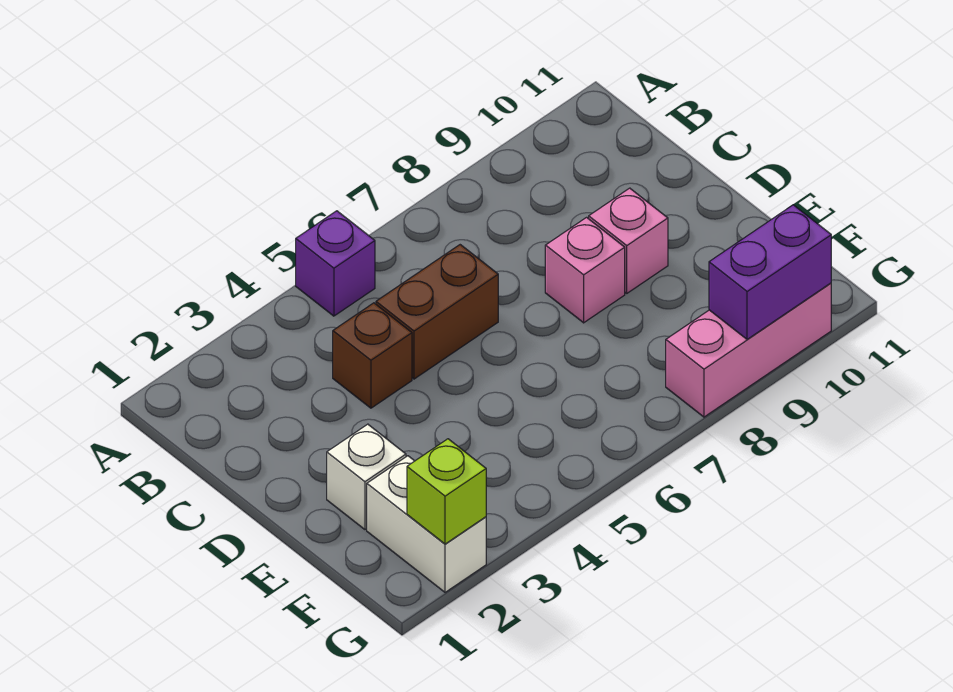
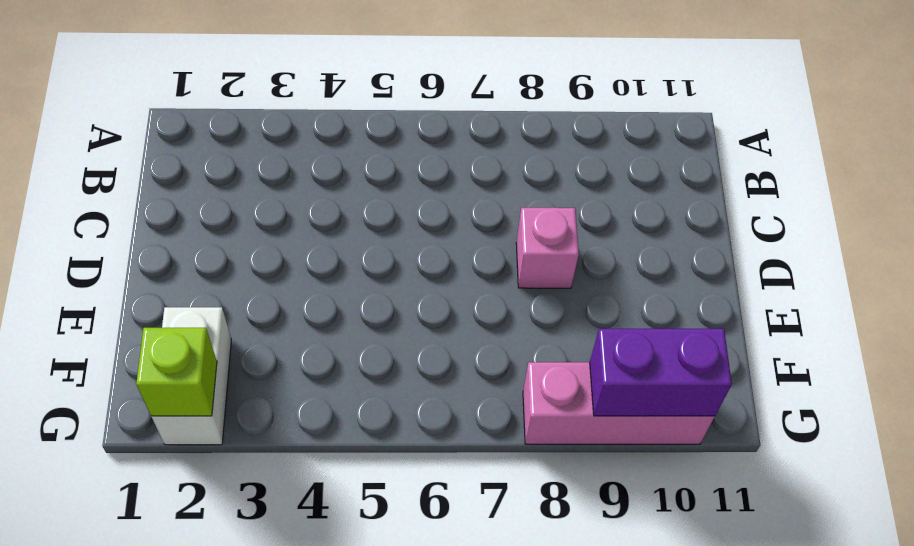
none -> purple 1x1 brick [296,211,375,316]
none -> brown 1x1 brick [333,303,412,408]

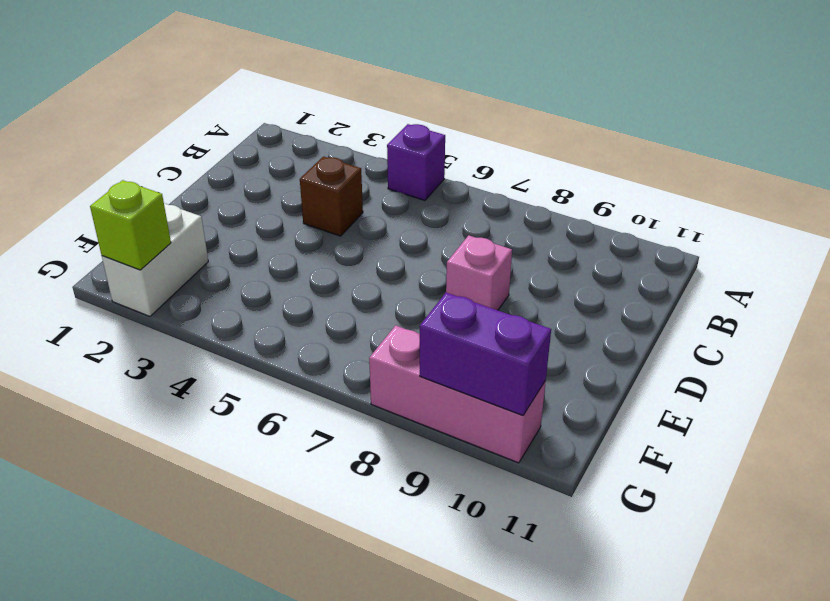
none -> brown 1x2 brick [376,245,498,379]
none -> pink 1x1 brick [589,188,668,293]

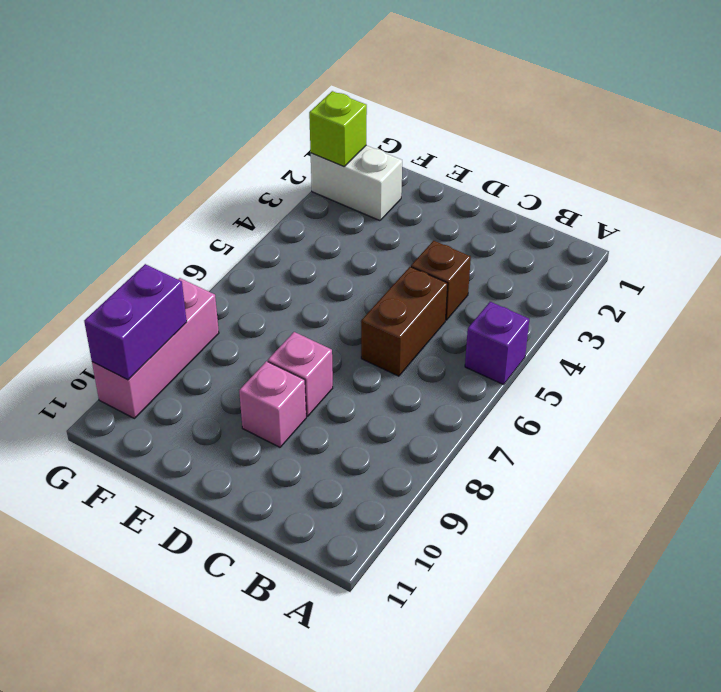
none -> white 1x1 brick [327,424,406,529]

